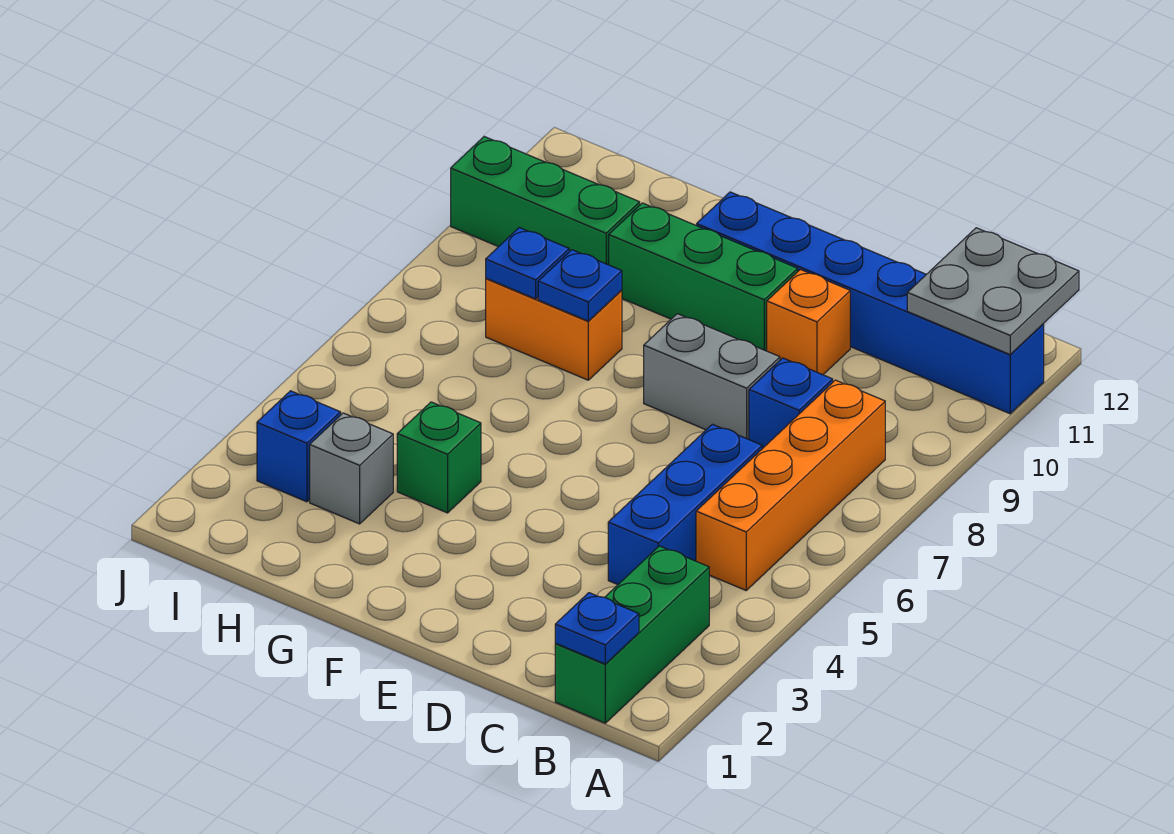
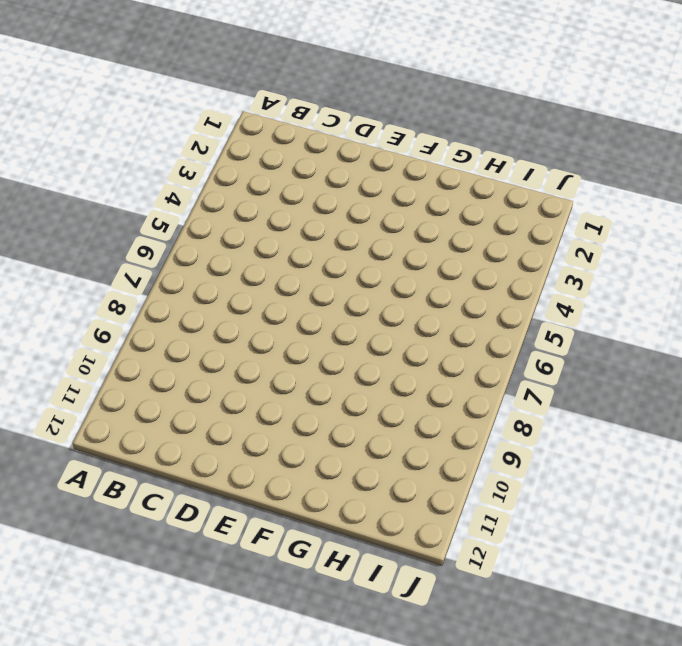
none -> blue 1x6 brick [697,192,1044,414]
none -> green 1x3 brick [555,546,709,723]
none -> orange 1x4 brick [696,380,885,590]

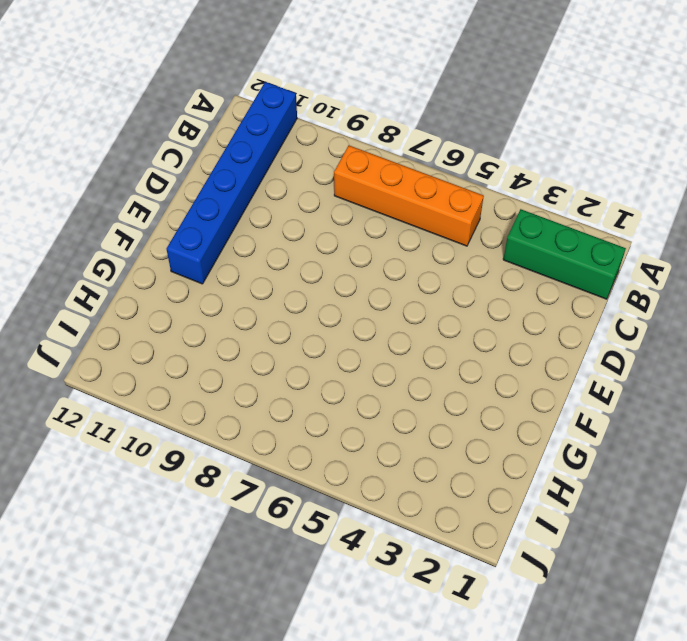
none -> blue 1x3 brick [608,424,762,585]
none -> blue 1x1 brick [749,358,833,449]
none -> grey 1x2 brick [644,314,780,439]

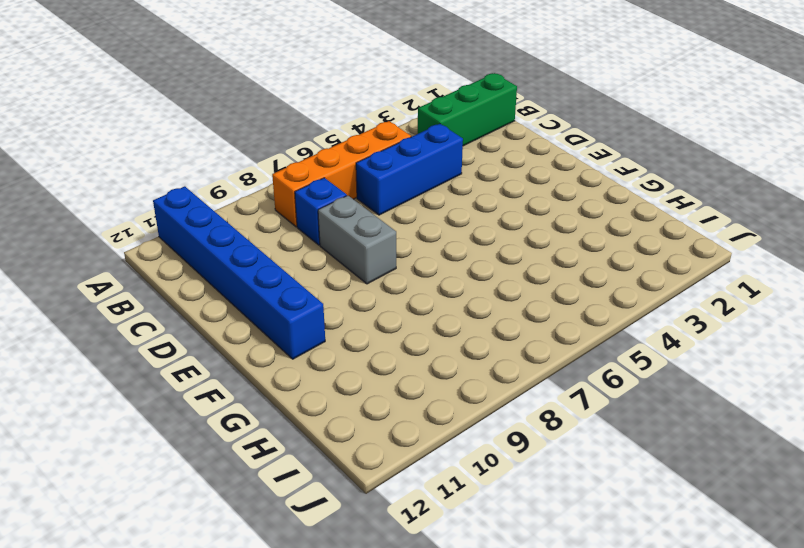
none -> orange 1x1 brick [767,270,850,375]
none -> green 1x3 brick [609,203,798,351]
none -> green 1x1 brick [397,402,481,513]

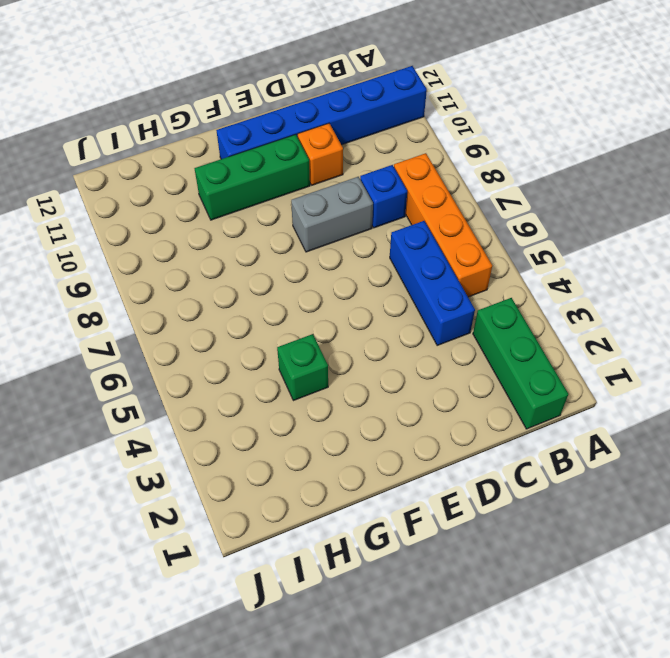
none -> orange 1x2 brick [486,278,622,380]
none -> grey 1x1 brick [310,413,393,524]
none -> green 1x3 brick [451,137,640,265]

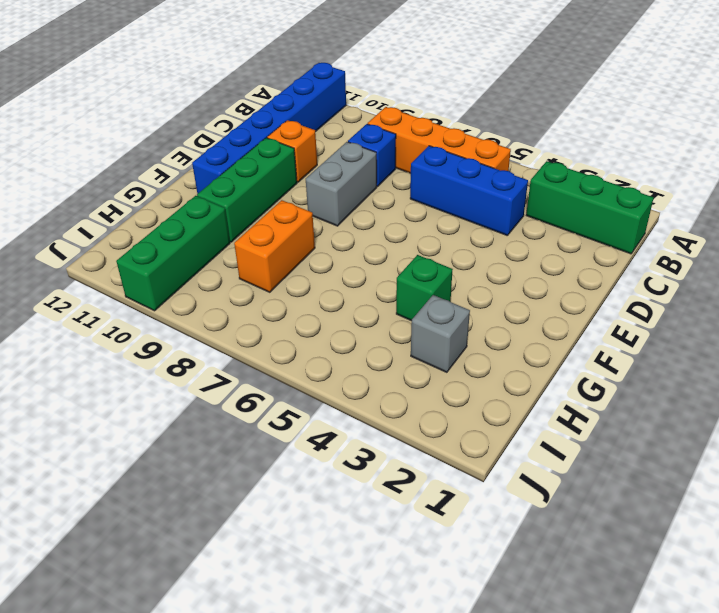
none -> blue 1x1 brick [257,391,341,502]
none -> grey 2x2 plate [907,228,1079,354]
none -> blue 1x1 plate [555,593,639,664]

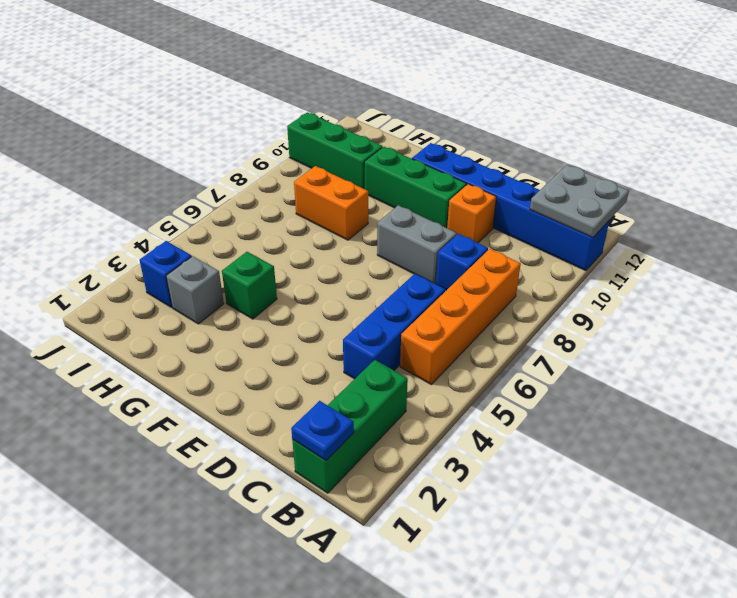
none -> blue 1x1 plate [538,250,622,321]
none -> blue 1x1 plate [486,228,569,299]

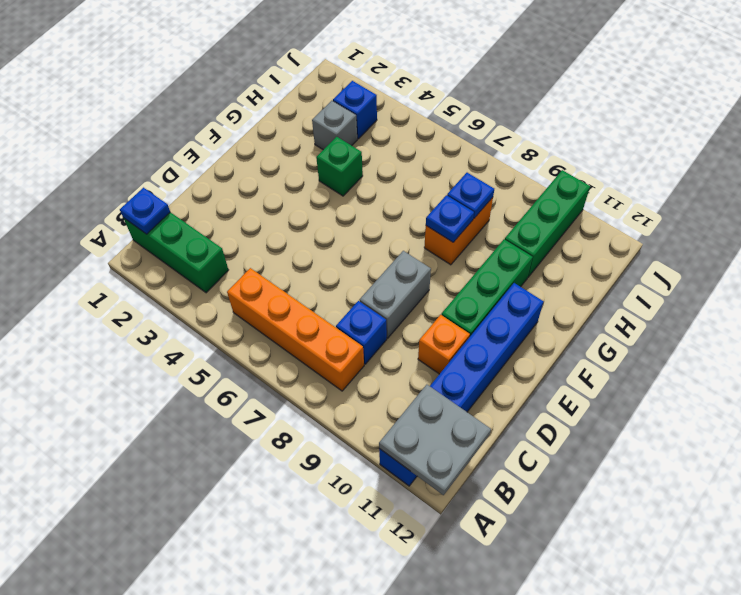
none -> blue 1x3 brick [608,424,762,585]

